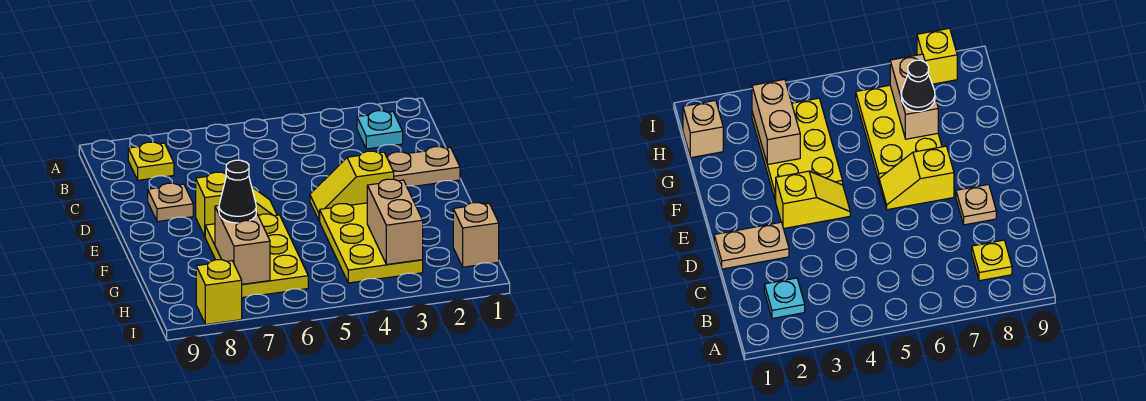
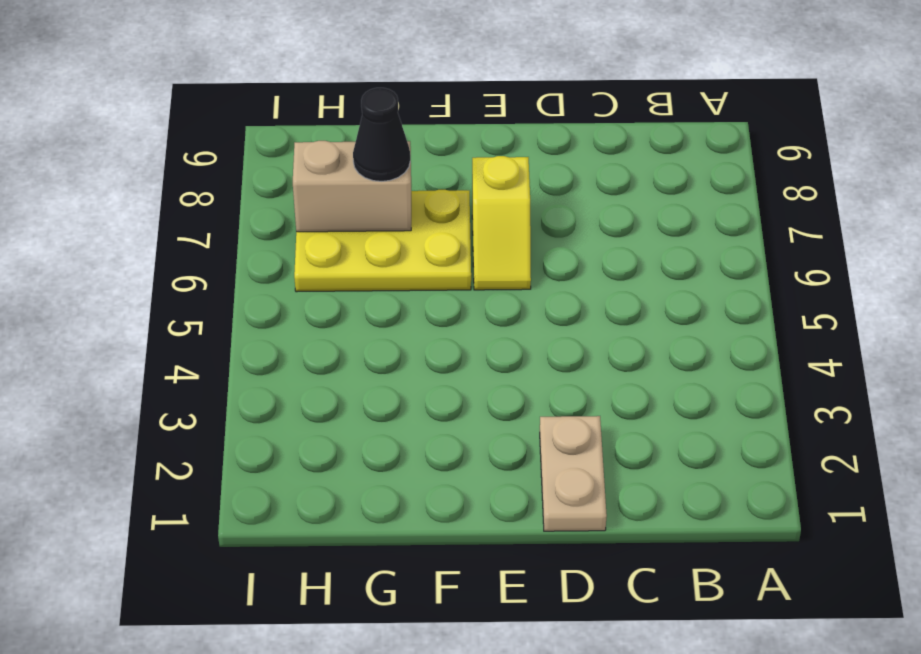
none -> cyan 1x1 plate [357,110,403,149]
none -> yellow 1x1 plate [128,142,174,180]
none -> tan 1x1 plate [148,183,193,222]

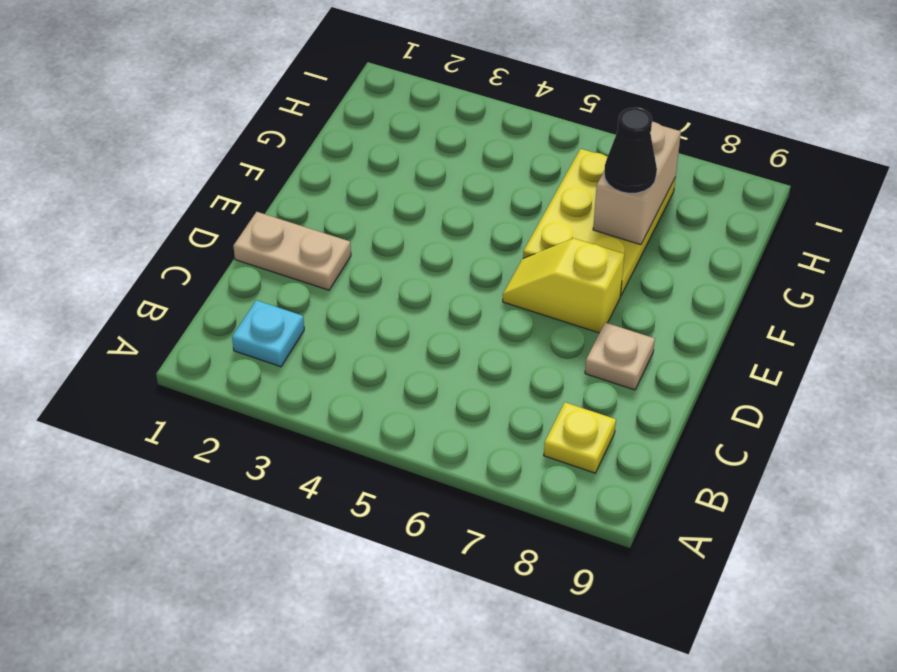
none -> yellow 1x2 slope [310,151,394,221]
none -> yellow 2x3 plate [320,203,423,283]
none -> tan 1x1 brick [453,203,499,267]

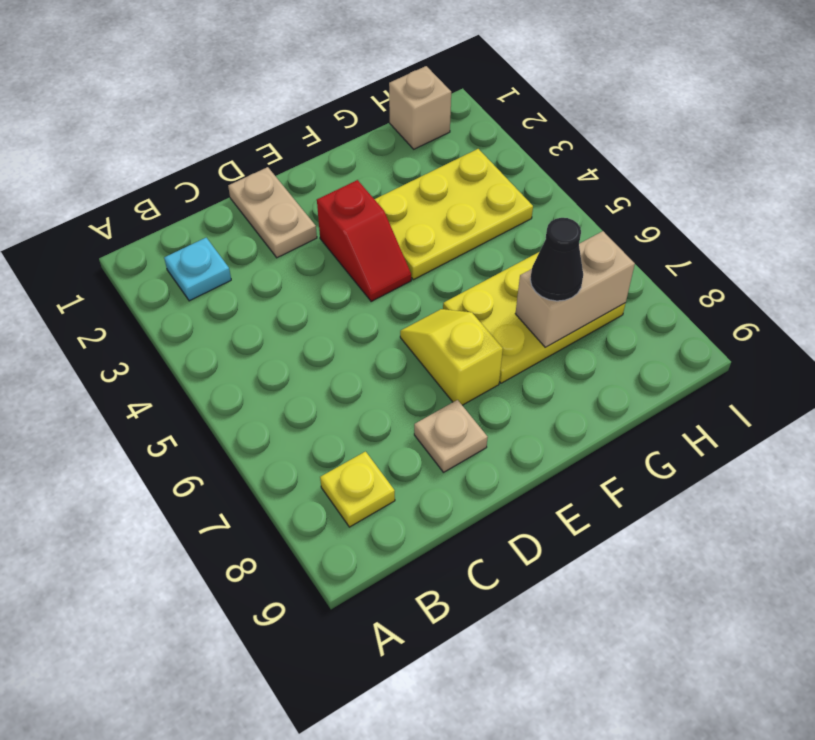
red 1x2 slope [317,180,411,301] -> yellow 1x2 slope [310,151,394,221]
none -> yellow 1x1 brick [196,260,242,324]
none -> tan 1x2 brick [367,179,423,265]

